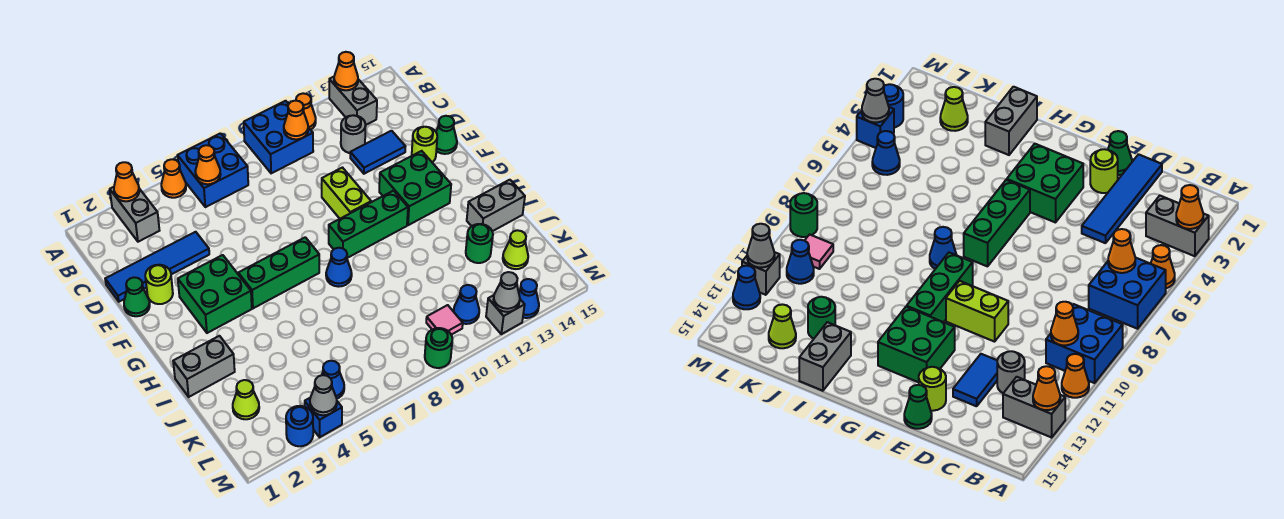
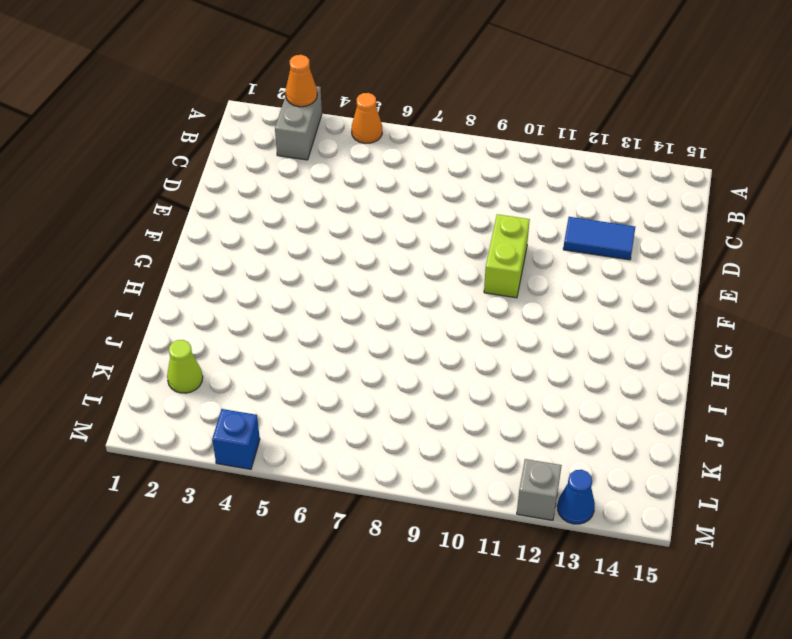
none -> blue 2x2 brick [177,133,248,207]
none -> blue 2x2 brick [244,101,313,173]
none -> orange 1x1 cone [296,93,316,130]
none -> grey 1x2 brick [329,77,377,125]

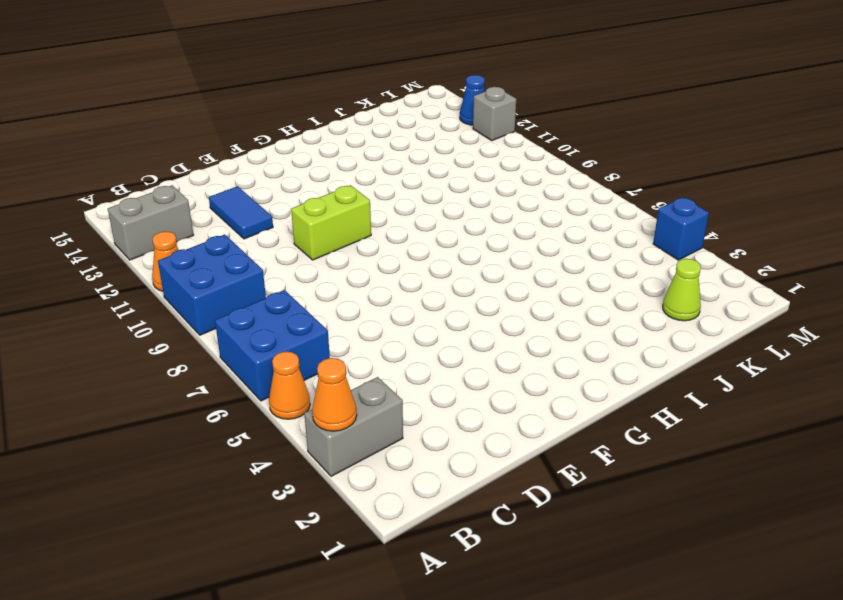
none -> grey 1x1 round brick [341,115,366,153]
none -> blue 1x4 tile [105,232,209,302]
none -> green 1x1 cone [124,277,150,316]
none -> lime 1x1 round brick [145,265,173,304]

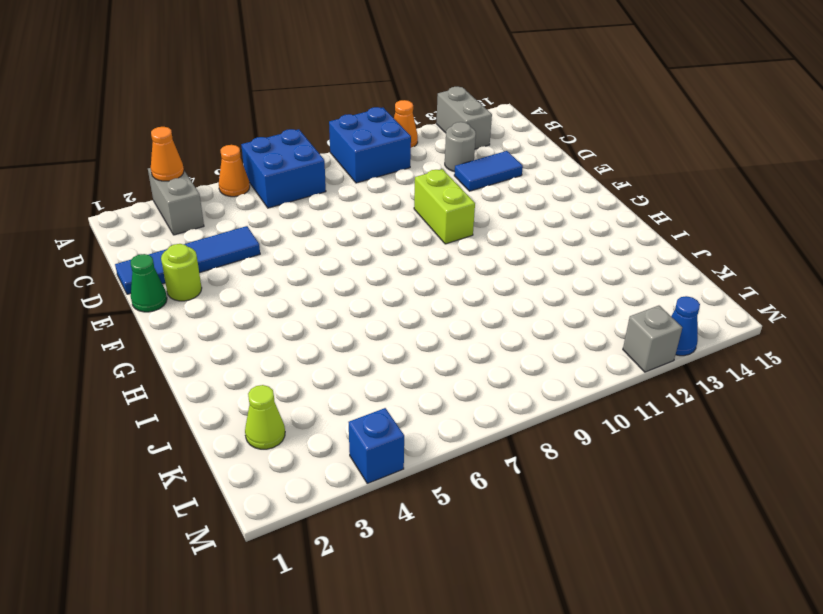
none -> lime 1x1 round brick [412,127,437,162]
none -> green 1x1 cone [436,116,457,154]
none -> green 2x2 brick [178,255,252,333]
none -> green 2x2 brick [379,151,451,225]

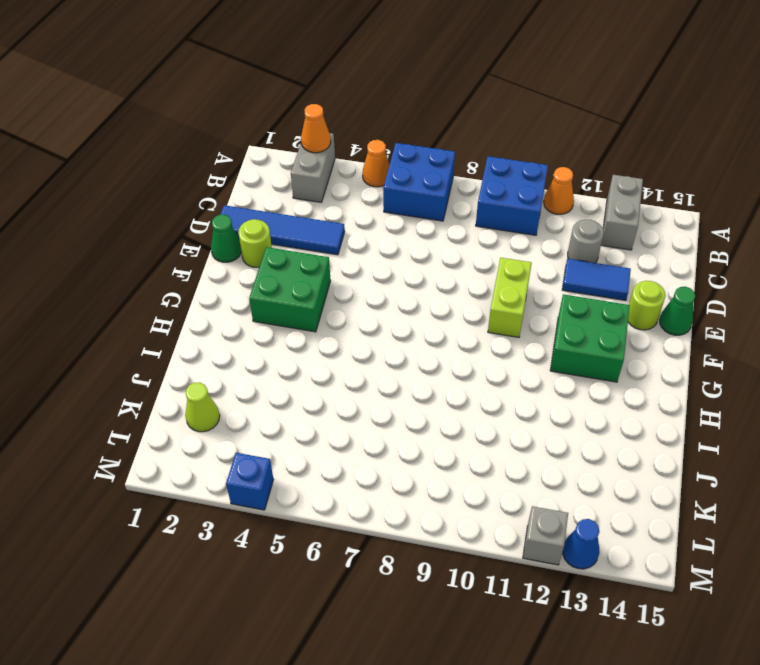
none -> green 1x3 brick [238,237,319,308]
none -> green 1x3 brick [329,191,408,258]
none -> blue 1x1 cone [326,248,352,287]
none -> grey 1x2 brick [173,336,235,397]

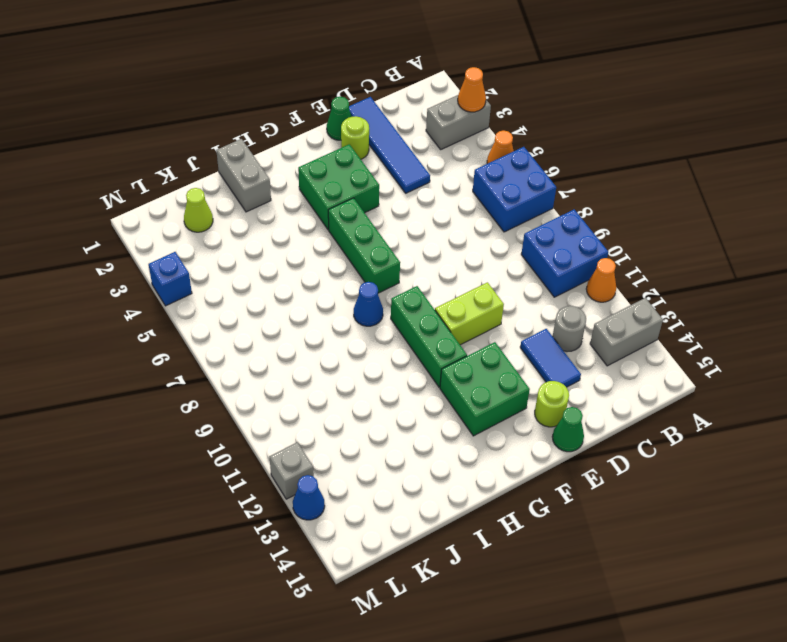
none -> grey 1x2 brick [467,180,525,231]
none -> green 1x1 round brick [466,224,493,263]
none -> lime 1x1 cone [503,230,528,269]
none -> blue 1x1 cone [322,361,344,399]

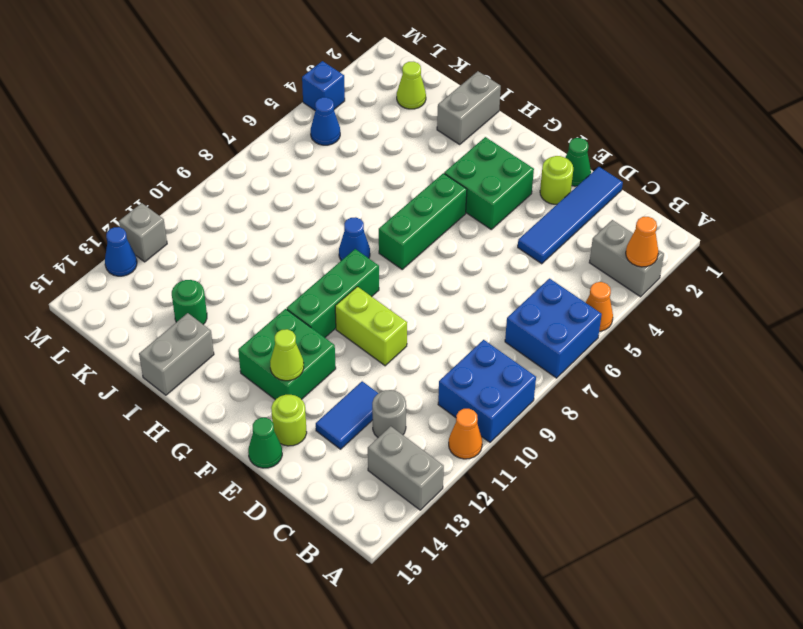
lime 1x1 cone [270,329,304,381] -> lime 1x1 cone moved to [503,230,528,269]
none -> pink 1x1 tile [426,305,463,335]
none -> blue 1x1 cone [453,285,479,324]
none -> blue 1x1 round brick [286,406,313,446]
none -> green 1x1 round brick [425,328,452,368]

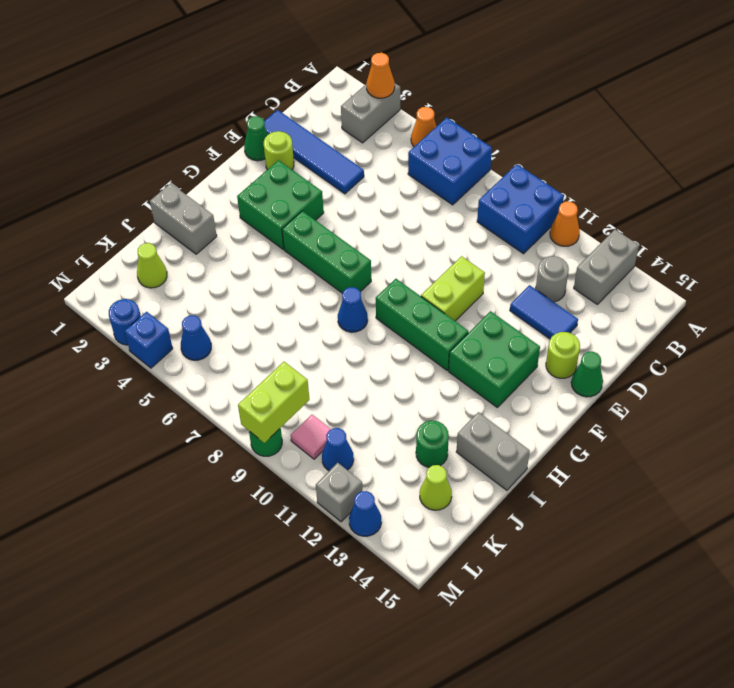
lime 1x2 brick [238,362,310,443] -> none
none -> orange 1x1 cone [334,52,358,90]
none -> orange 1x1 cone [195,145,221,184]
none -> orange 1x1 cone [284,101,308,139]
none -> grey 1x1 cone [310,375,337,415]

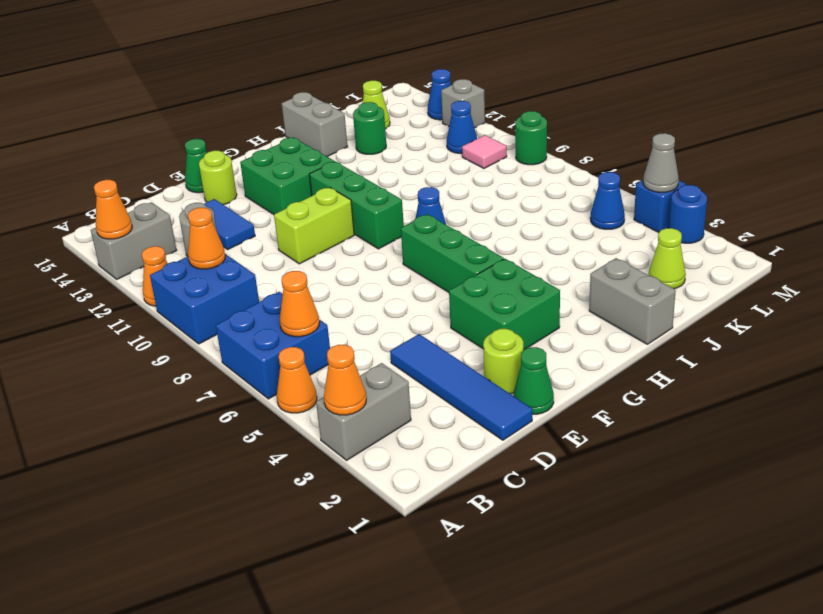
none -> grey 1x1 cone [493,272,520,312]

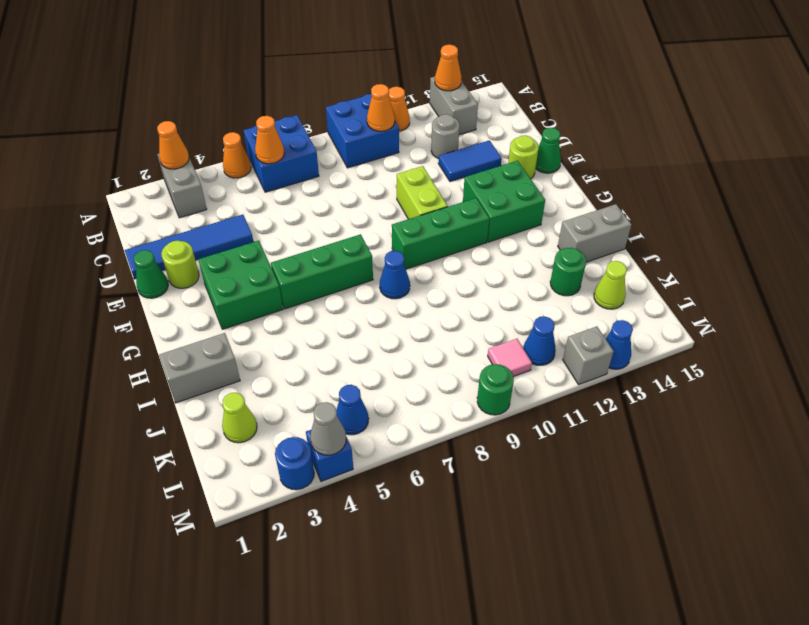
none -> grey 1x1 cone [493,272,520,312]

